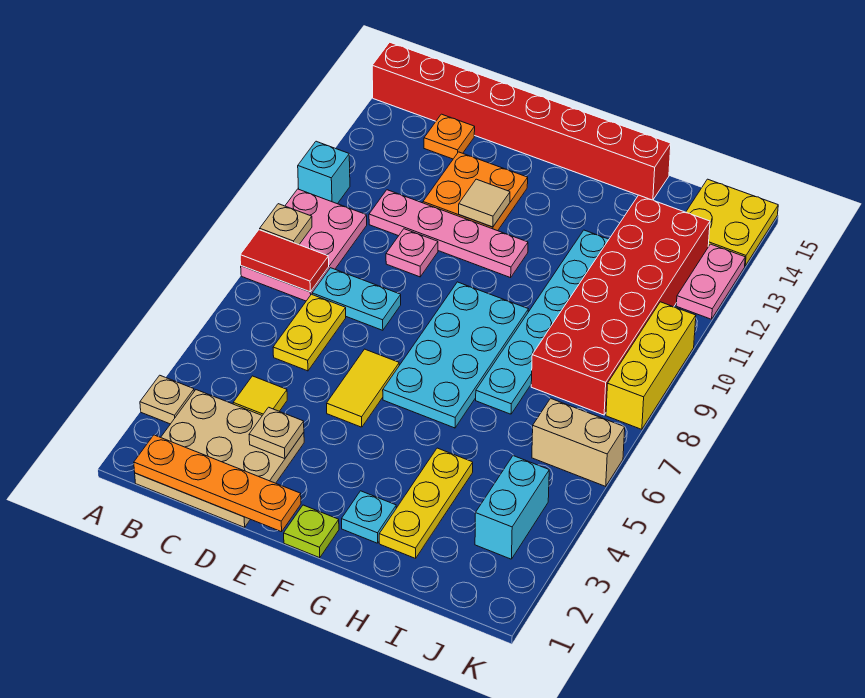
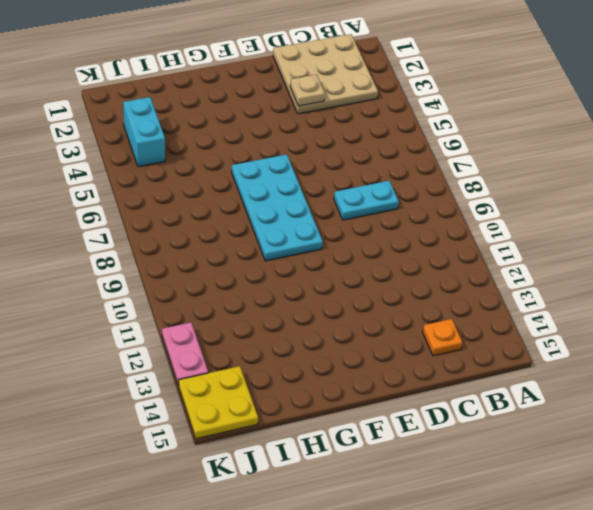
none -> tan 1x1 plate [140,375,194,424]
none -> pink 2x3 plate [241,189,367,301]
none -> cyan 1x1 brick [298,141,350,204]

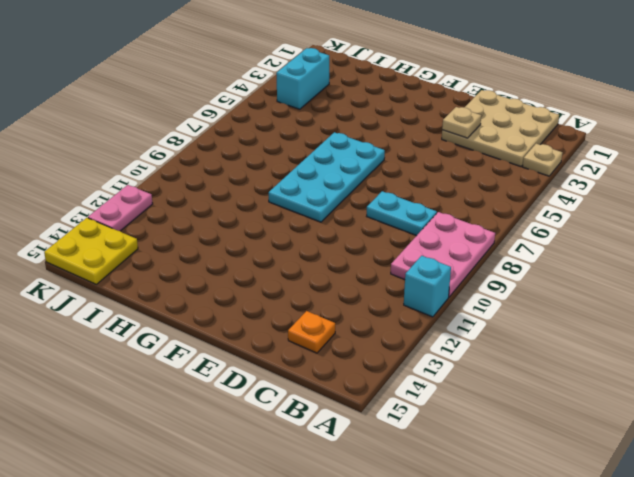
none -> red 1x8 brick [372,42,671,200]
none -> yellow 1x1 tile [233,376,287,415]
none -> yellow 1x2 plate [273,294,346,371]

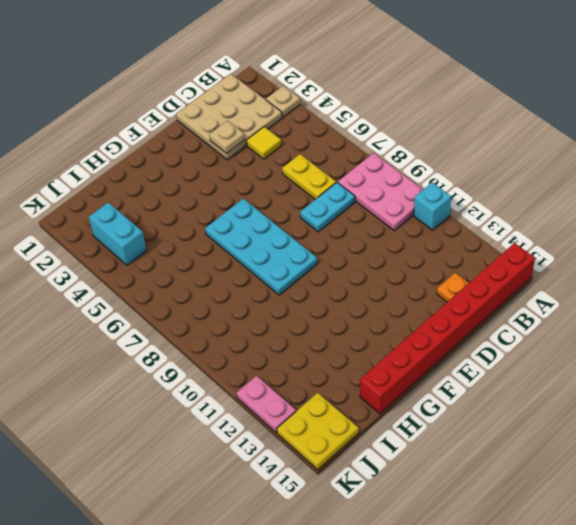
none -> pink 1x4 plate [369,190,528,278]
none -> pink 1x1 plate [386,229,438,277]
none -> orange 2x2 plate [423,152,528,231]

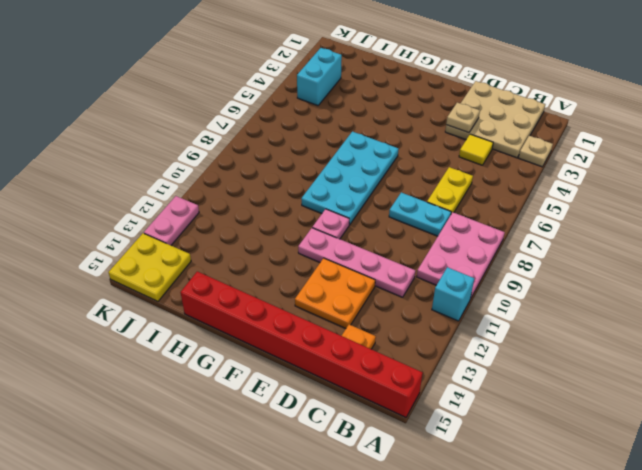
pink 1x1 plate [312,209,349,239] -> pink 1x1 plate moved to [386,229,438,277]
none -> yellow 1x2 tile [327,349,399,427]
none -> lime 1x1 plate [284,505,339,558]
none -> cyan 1x1 plate [342,491,396,543]

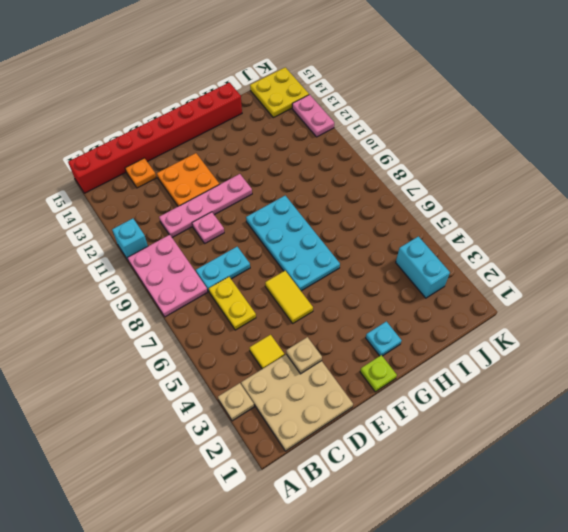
none -> yellow 1x3 plate [379,448,473,558]
none -> cyan 1x6 plate [476,230,609,414]
none -> red 2x6 brick [531,195,710,415]

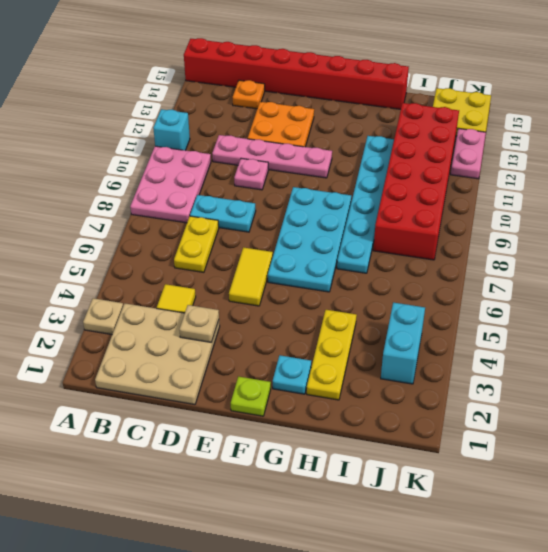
none -> tan 1x2 brick [532,398,625,486]
none -> yellow 1x3 brick [606,302,696,429]
none -> red 1x2 tile [240,230,329,292]

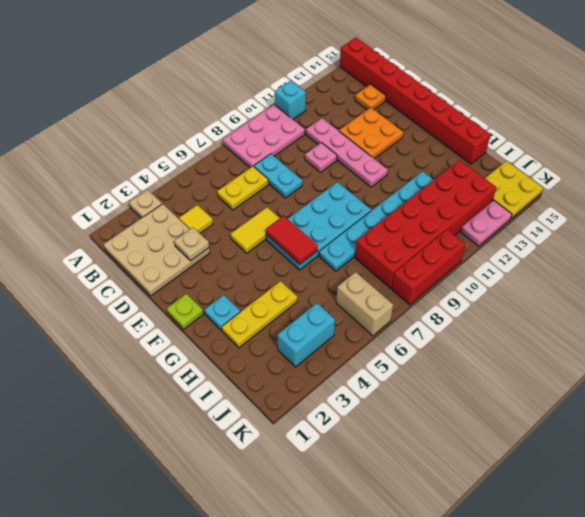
red 1x2 tile [266,216,318,264] -> red 1x2 tile moved to [240,230,329,292]
red 1x3 brick [392,229,466,305] -> yellow 1x3 brick [606,302,696,429]
none -> tan 1x1 plate [260,204,312,245]
none -> orange 1x4 plate [134,435,301,532]
none -> tan 1x1 tile [459,179,510,227]

